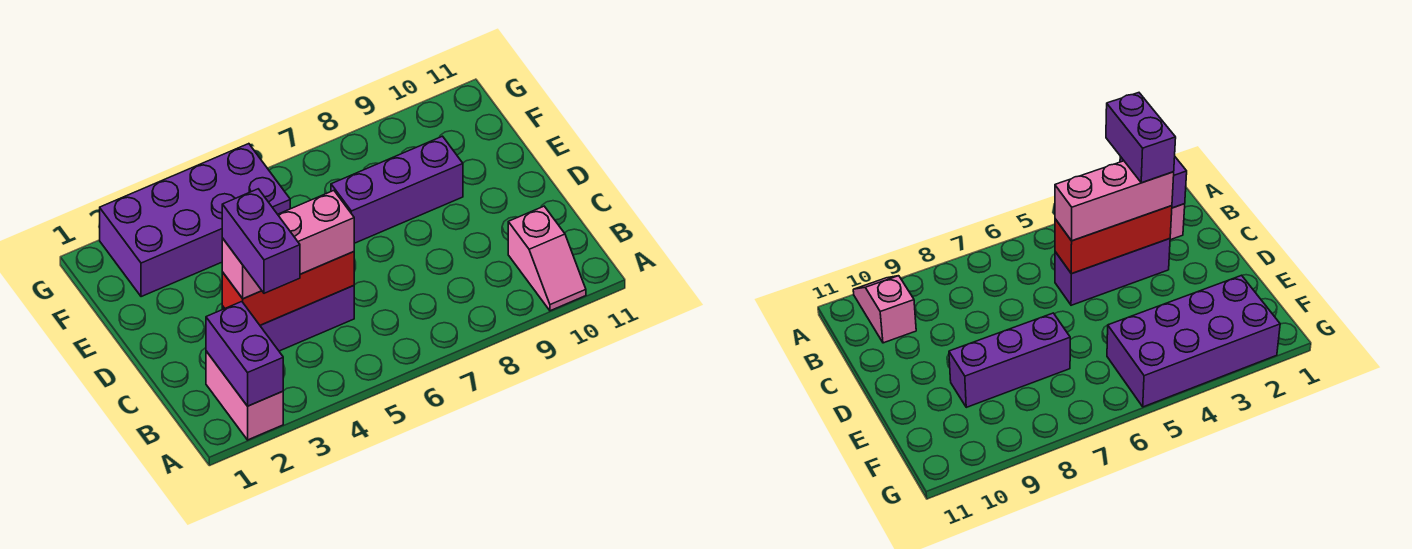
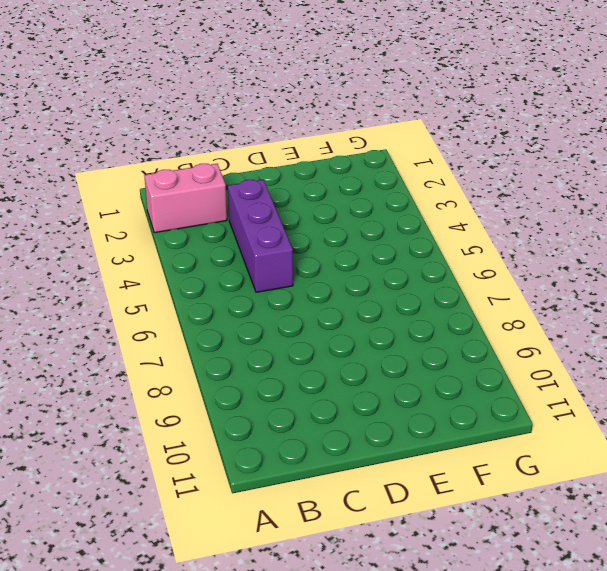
none -> pink 1x2 slope [508,206,586,311]
none -> purple 1x3 brick [331,136,463,243]

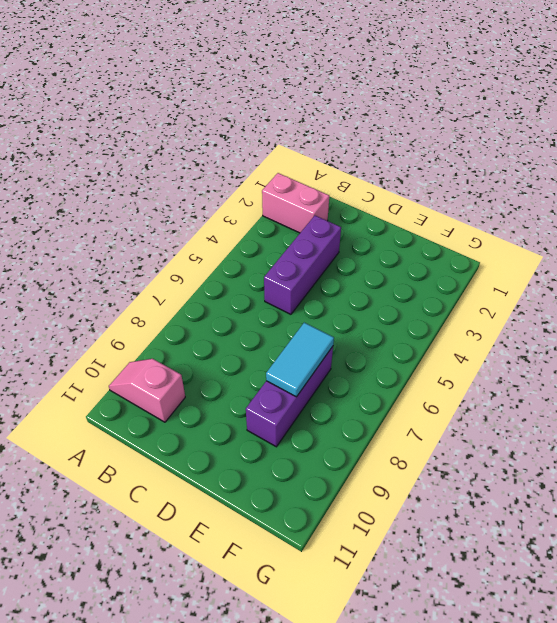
cyan 1x2 tile [266,323,334,397] -> none
none -> purple 2x4 brick [100,144,290,297]
none -> purple 1x2 brick [206,302,283,406]

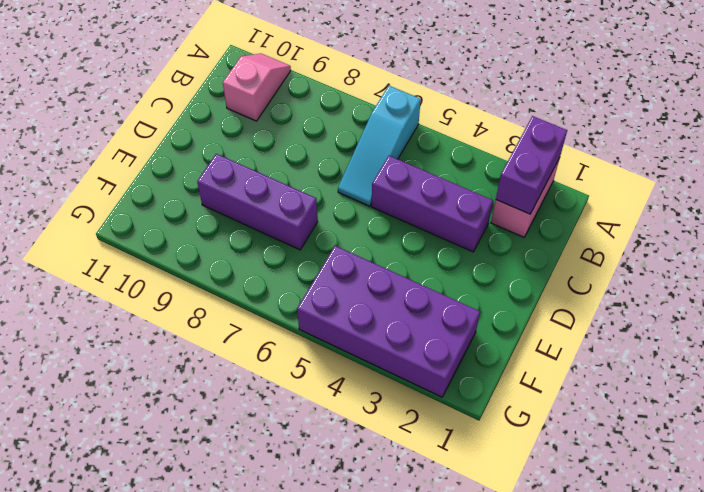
cyan 1x3 slope [338,86,421,206] -> none
none -> red 1x3 brick [222,252,354,325]
none -> pink 1x3 brick [222,191,354,299]

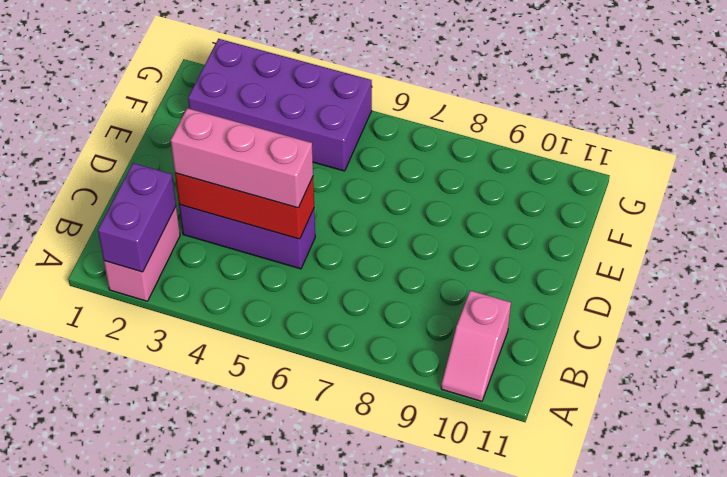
none -> purple 1x3 brick [331,136,463,243]
none -> purple 1x2 brick [222,189,300,293]

